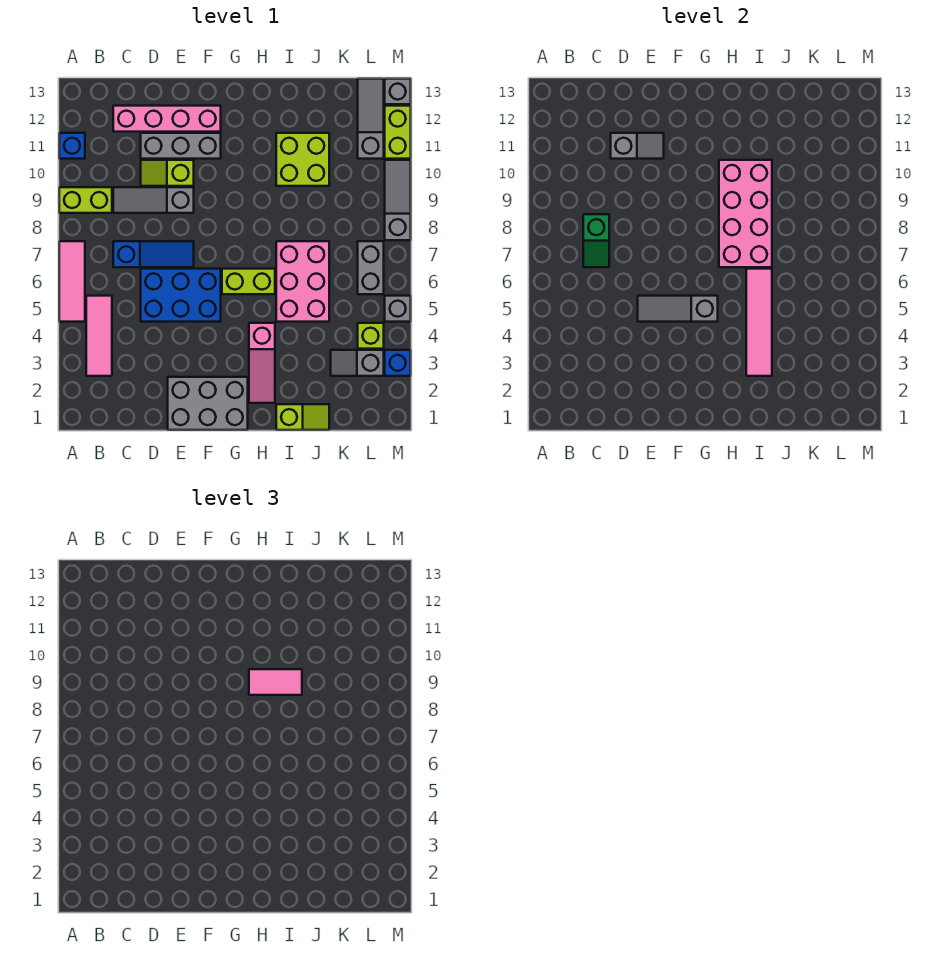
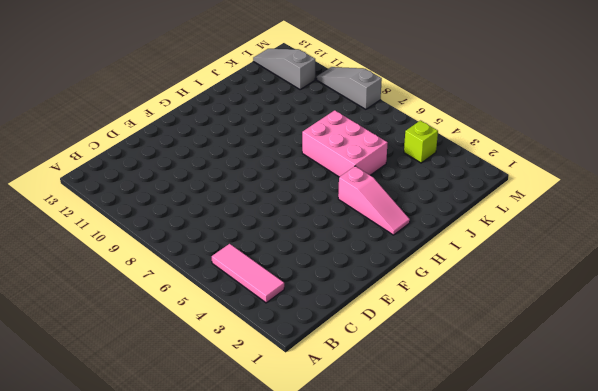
none -> pink 1x3 tile [59,241,85,322]
none -> lime 1x2 brick [59,187,112,213]
none -> blue 1x1 brick [59,133,85,159]
none -> blue 1x3 slope [113,241,194,267]

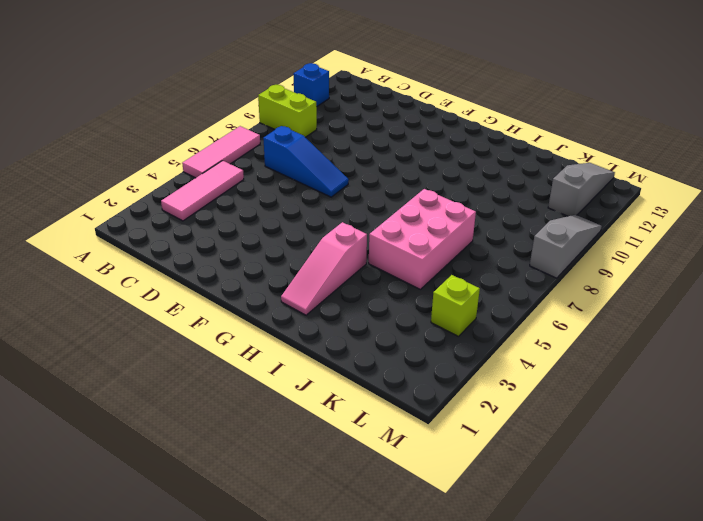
none -> grey 1x3 slope [113,187,194,213]
none -> pink 1x4 brick [113,106,221,132]
none -> blue 2x3 brick [141,269,221,322]
none -> lime 1x2 slope [141,160,194,186]

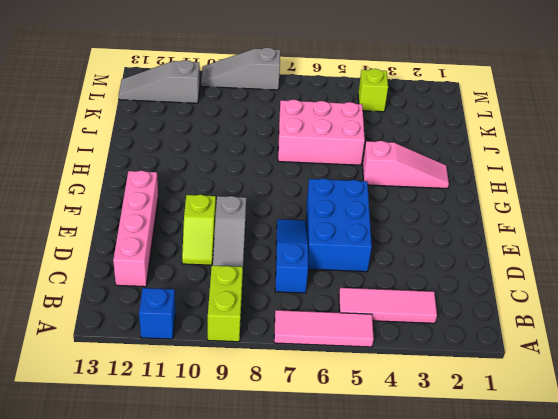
none -> grey 1x3 brick [141,133,221,159]
none -> grey 2x3 brick [168,377,248,430]
none -> lime 1x2 brick [222,269,275,294]
none -> lime 1x2 slope [276,404,329,430]

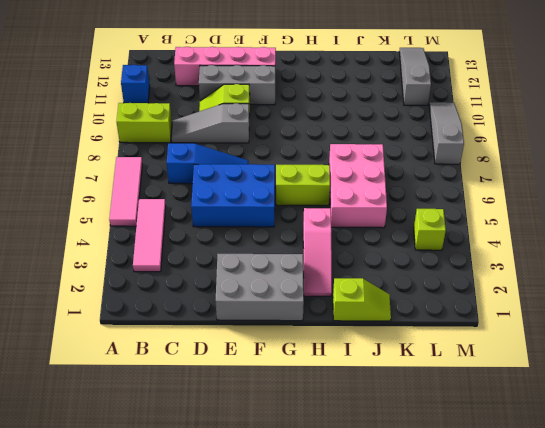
none -> lime 2x2 brick [276,133,329,186]
none -> grey 1x2 slope [331,350,384,376]
none -> grey 1x2 brick [358,241,384,294]
none -> blue 1x1 brick [385,350,411,376]

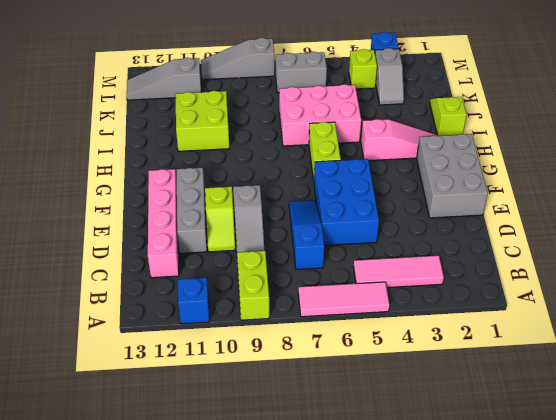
none -> grey 1x1 brick [385,296,411,322]
none -> lime 1x2 brick [385,106,411,159]
none -> grey 1x1 brick [385,79,411,104]
none -> green 1x2 slope [583,214,609,267]

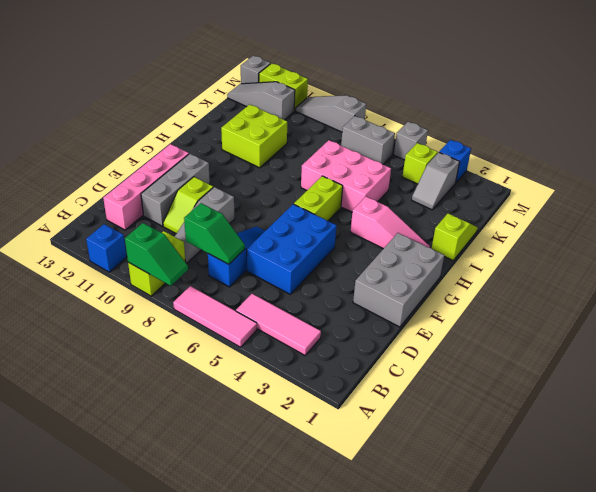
green 1x2 slope [125,223,188,286] -> none
none -> grey 1x2 slope [611,133,664,159]
none -> grey 1x3 slope [638,296,718,322]
none -> pink 2x4 brick [719,160,772,267]
none -> pink 1x4 tile [746,269,772,376]

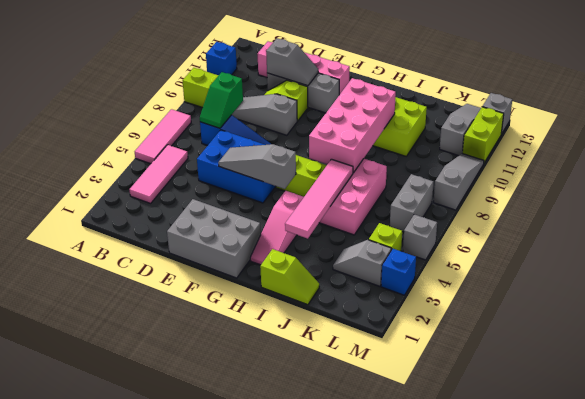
none -> pink 1x2 tile [249,669,302,695]

